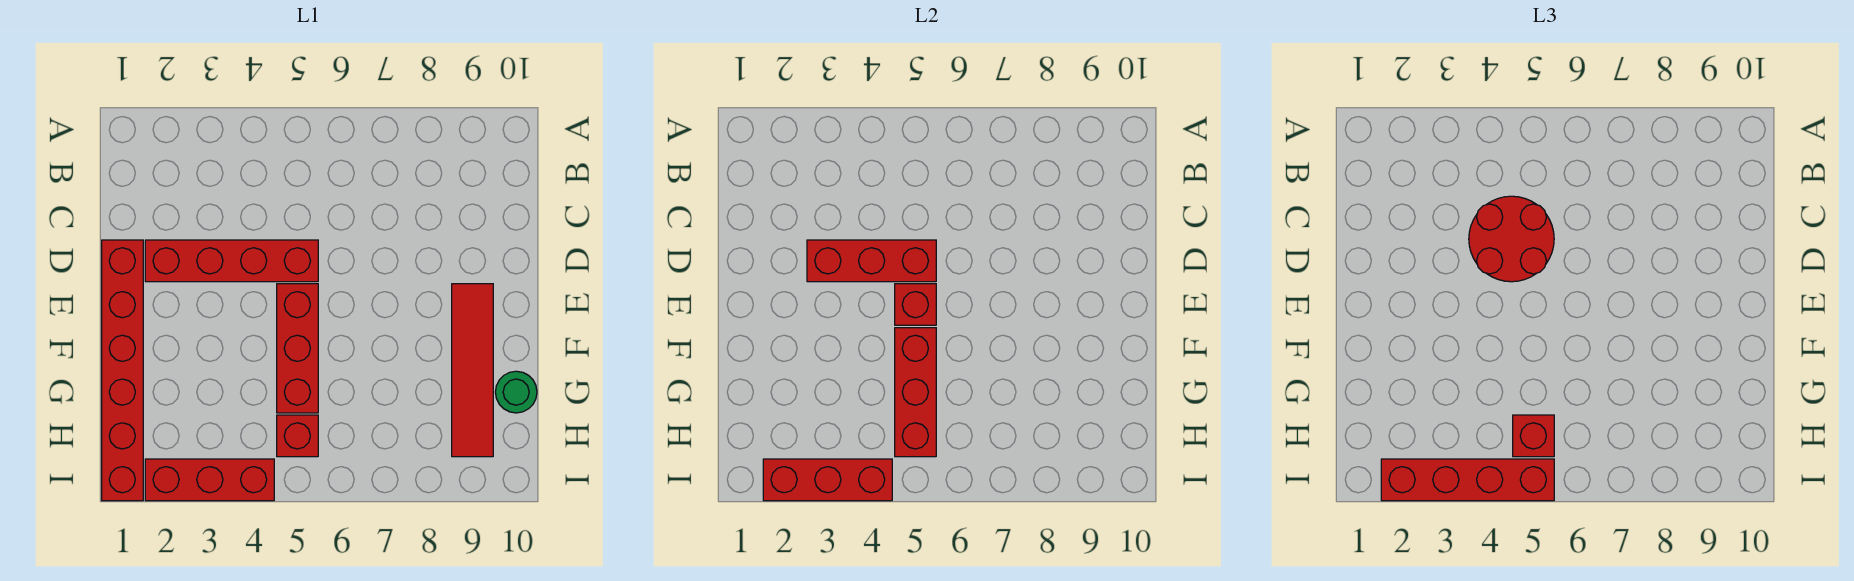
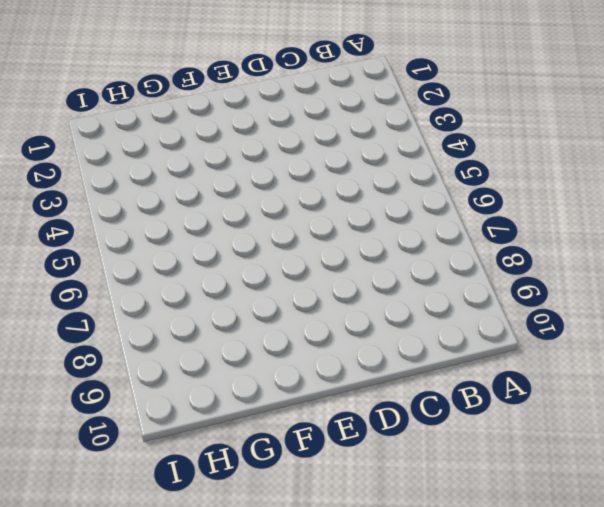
none -> red 1x6 brick [102,240,143,501]
none -> red 1x4 brick [145,240,318,282]
none -> red 1x3 brick [277,284,318,413]

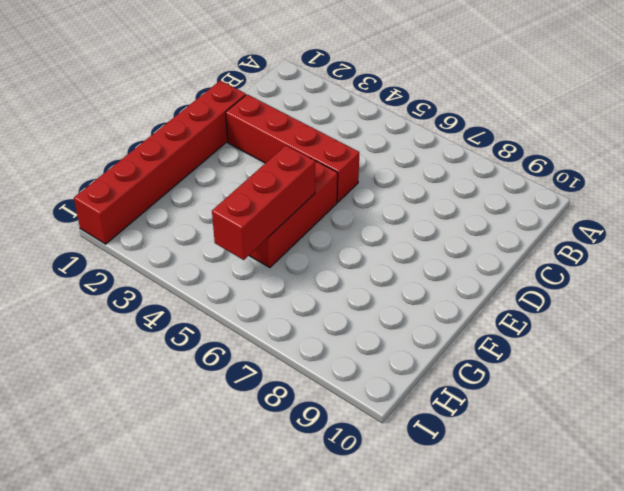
none -> red 1x4 tile [452,284,493,457]
none -> green 1x1 round brick [495,371,537,413]
none -> red 1x1 brick [277,415,318,457]

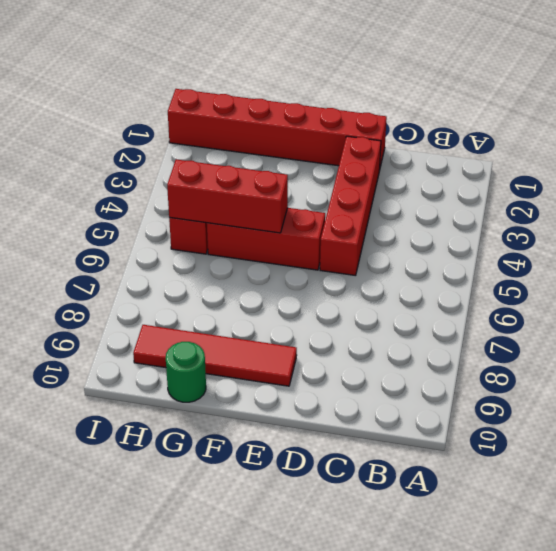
none -> red 1x3 brick [145,459,274,501]
none -> red 1x3 brick [807,240,936,282]
none -> red 1x1 brick [895,284,936,325]

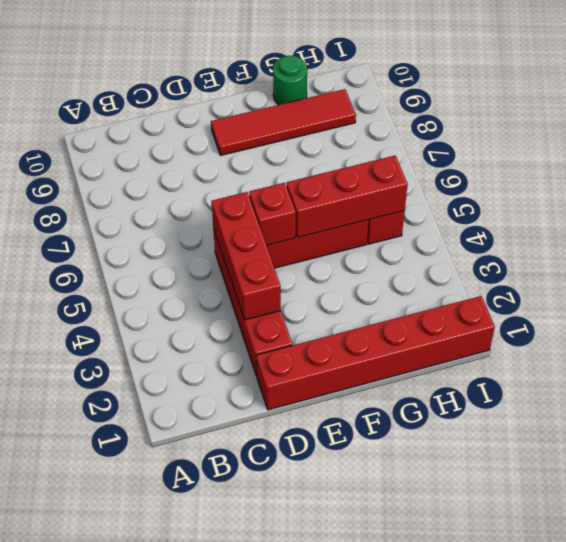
none -> red 1x3 brick [145,459,274,501]
none -> red 1x3 brick [763,459,892,501]
none -> red 2x2 round brick [1469,196,1554,282]

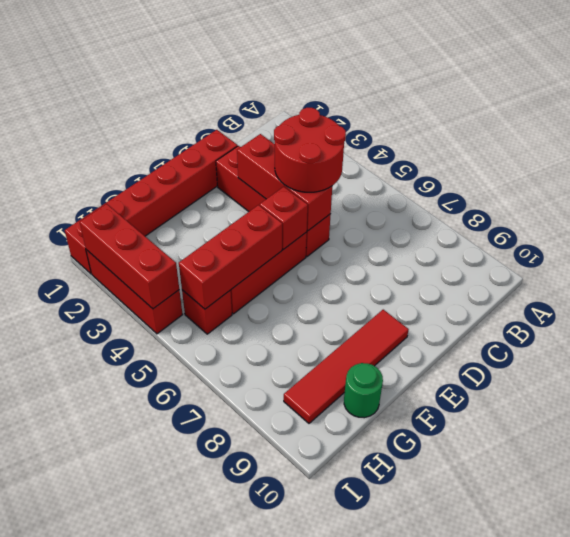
none -> red 1x1 brick [1513,415,1554,457]
none -> red 1x4 brick [1381,459,1554,501]

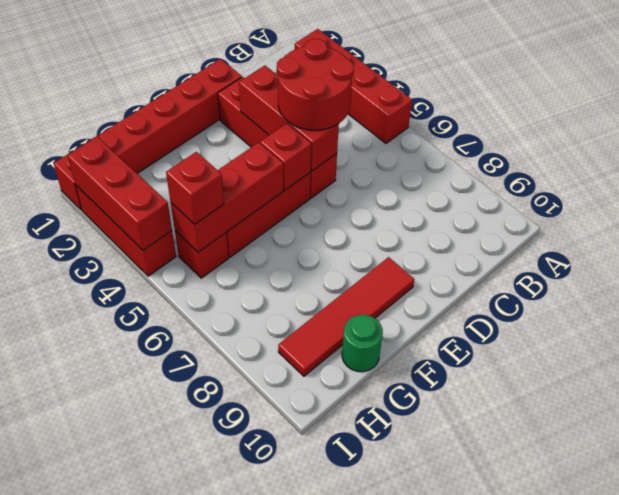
red 1x4 brick [295,29,412,143] -> red 1x4 brick moved to [1381,459,1554,501]

